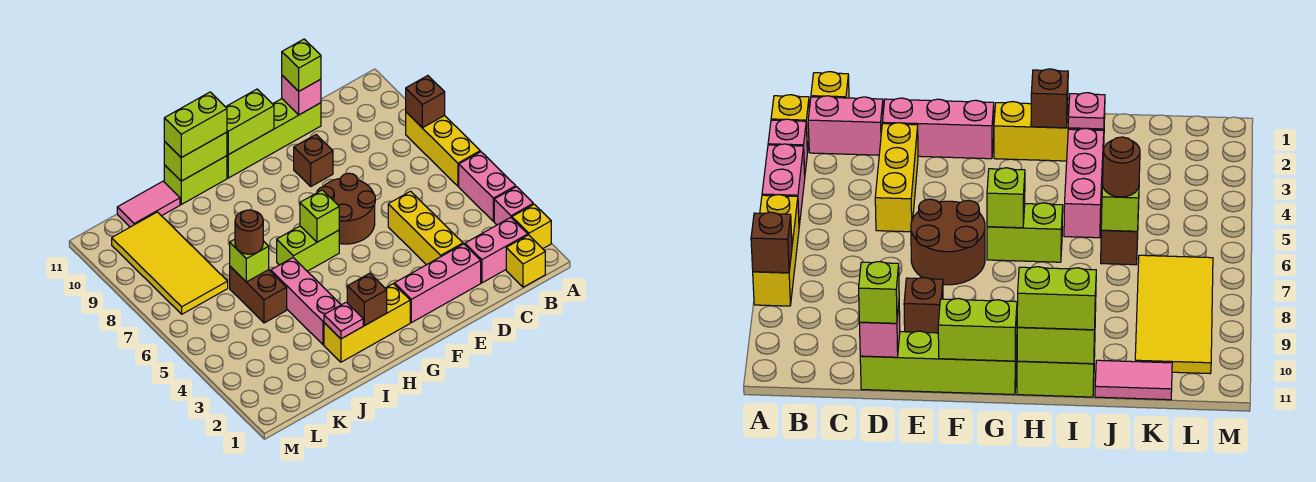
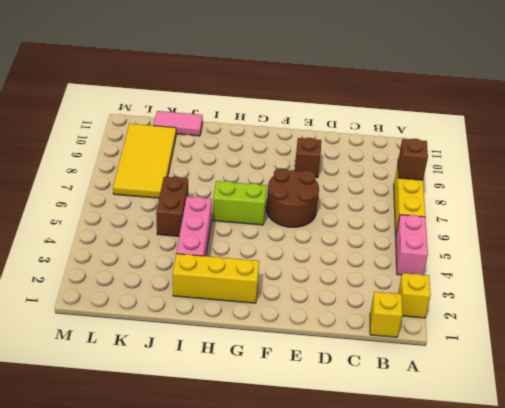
none -> pink 1x1 brick [494,187,533,225]
none -> pink 1x2 brick [465,218,528,283]
none -> pink 1x3 brick [394,244,481,323]

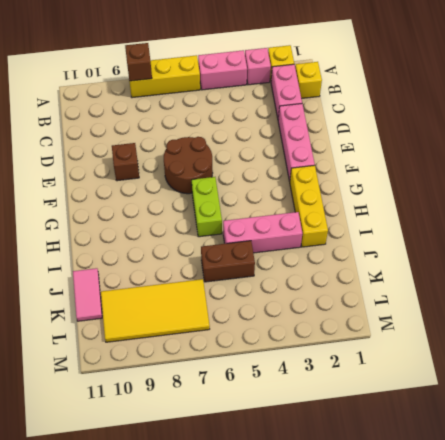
none -> yellow 1x3 brick [388,191,463,265]
none -> lime 1x4 brick [227,99,321,178]
none -> lime 1x2 brick [164,156,227,204]

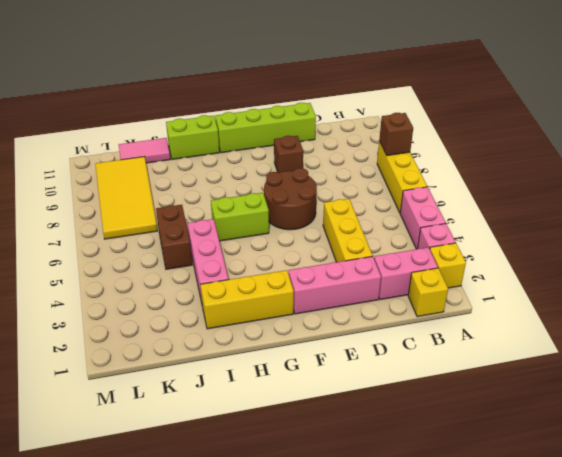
none -> pink 1x1 brick [282,76,321,115]
none -> lime 1x2 brick [226,89,274,155]
none -> lime 1x1 brick [300,190,339,242]

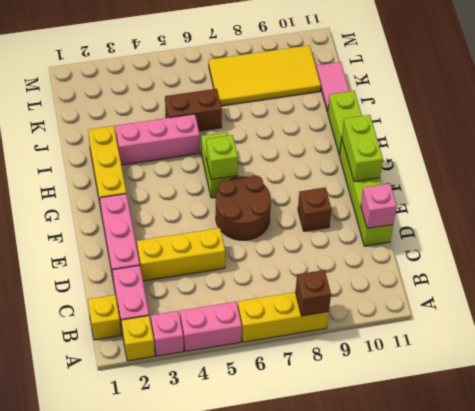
none -> brown 1x1 brick [347,273,387,326]
none -> lime 1x2 brick [164,132,227,181]
none -> pink 1x1 plate [324,302,363,339]

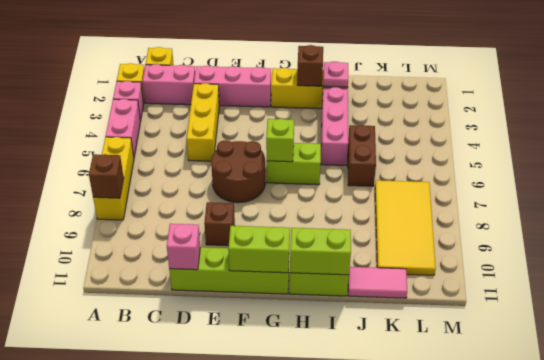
none -> lime 1x1 brick [230,239,269,282]
none -> lime 1x1 brick [282,39,321,91]
none -> lime 1x2 brick [164,92,227,158]

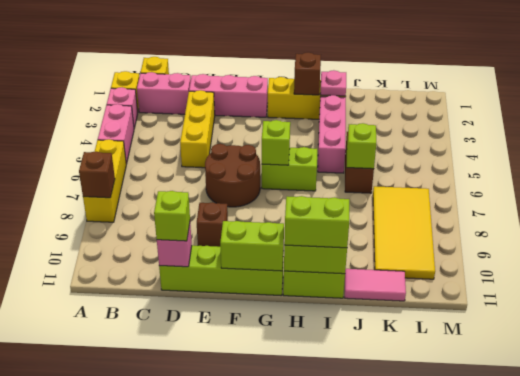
none -> brown 1x1 round brick [235,210,263,254]

